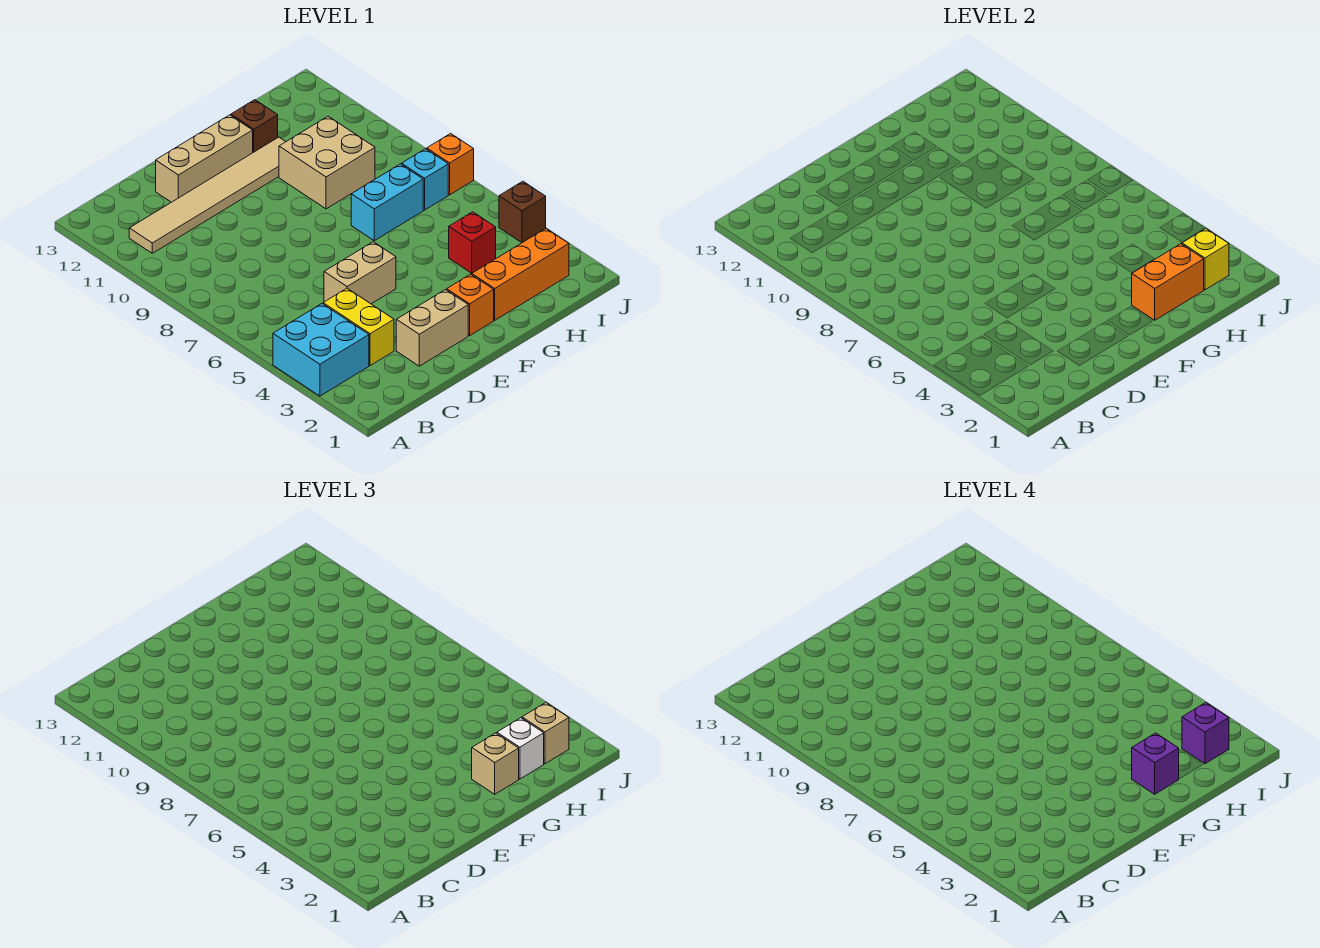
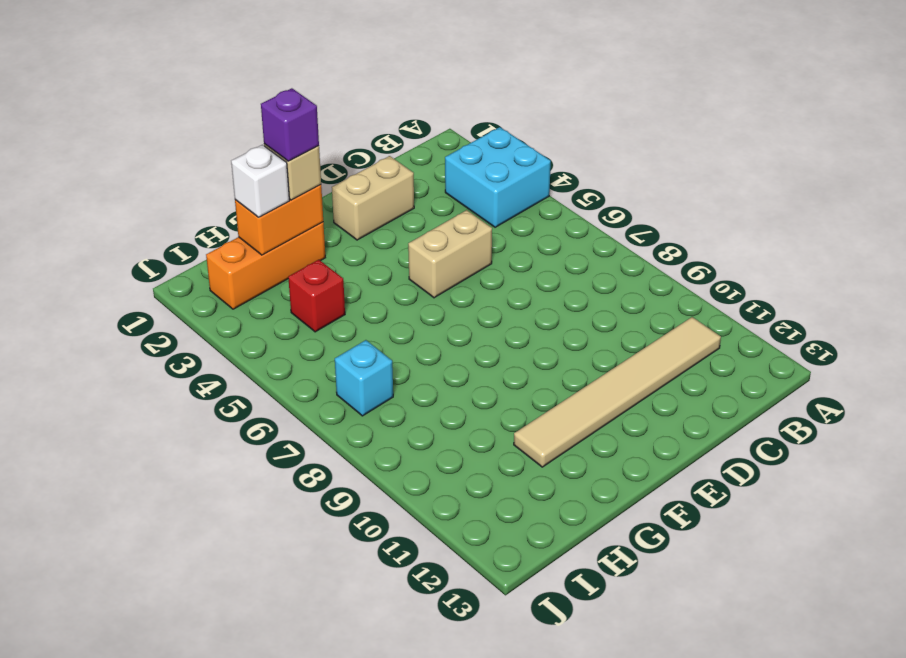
none -> yellow 1x2 brick [323,288,394,366]
none -> tan 1x3 brick [156,115,253,202]
none -> orange 1x1 brick [447,274,494,336]

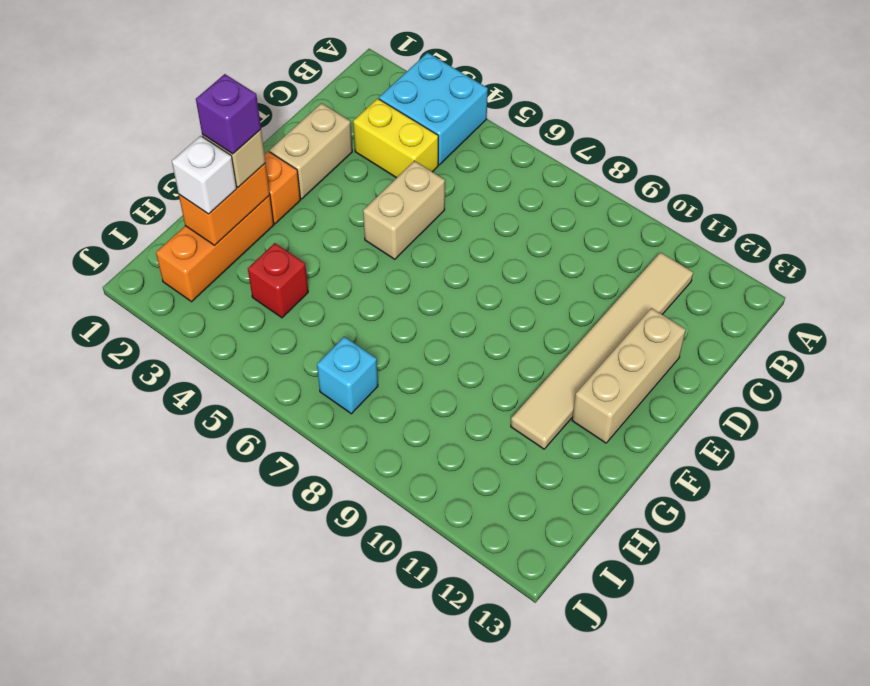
none -> cyan 1x2 brick [351,164,423,241]
none -> tan 2x2 brick [279,116,375,209]
none -> brown 1x1 brick [231,100,278,152]

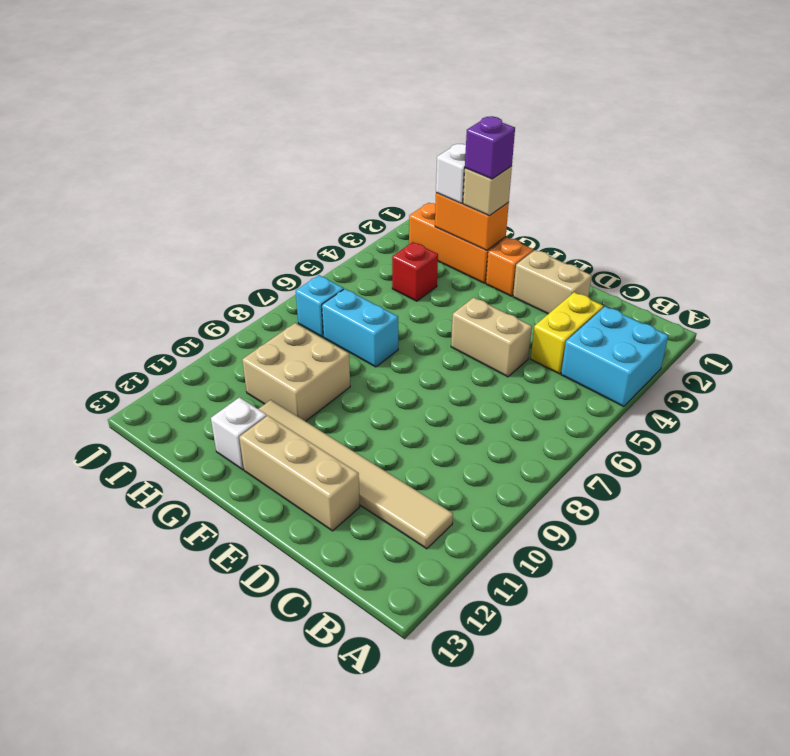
white 1x1 brick [211,397,267,470] -> brown 1x1 brick [231,100,278,152]
none -> brown 1x1 brick [499,181,546,243]
none -> orange 1x1 brick [427,134,474,195]
none -> yellow 1x1 brick [1182,229,1229,290]

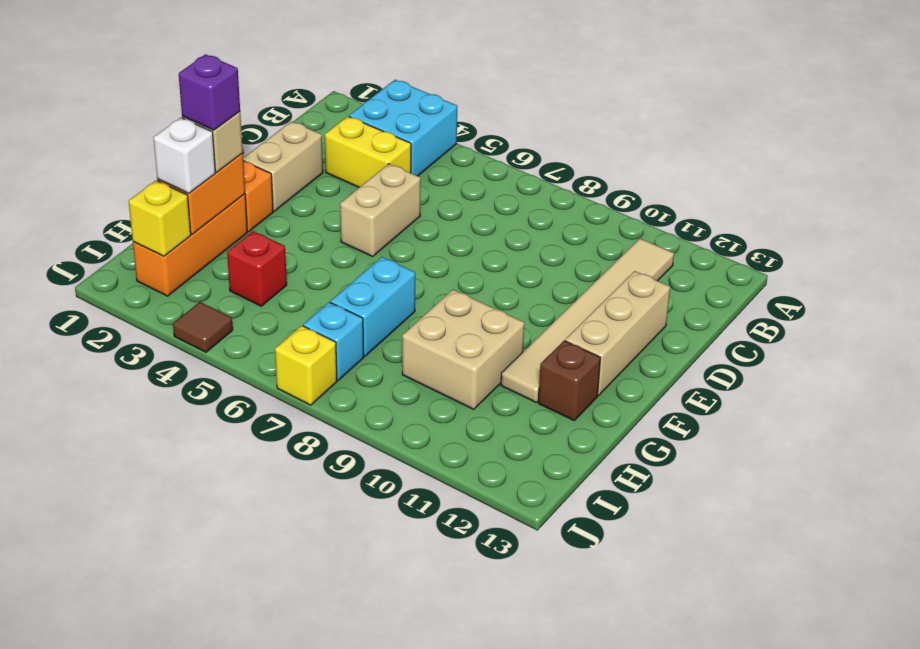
brown 1x1 tile [173,302,233,352] -> brown 1x1 brick [499,181,546,243]
yellow 1x1 brick [275,326,337,405] -> orange 1x1 brick [427,134,474,195]
none -> tan 1x1 brick [522,703,569,764]
none -> purple 1x1 brick [1182,703,1229,764]

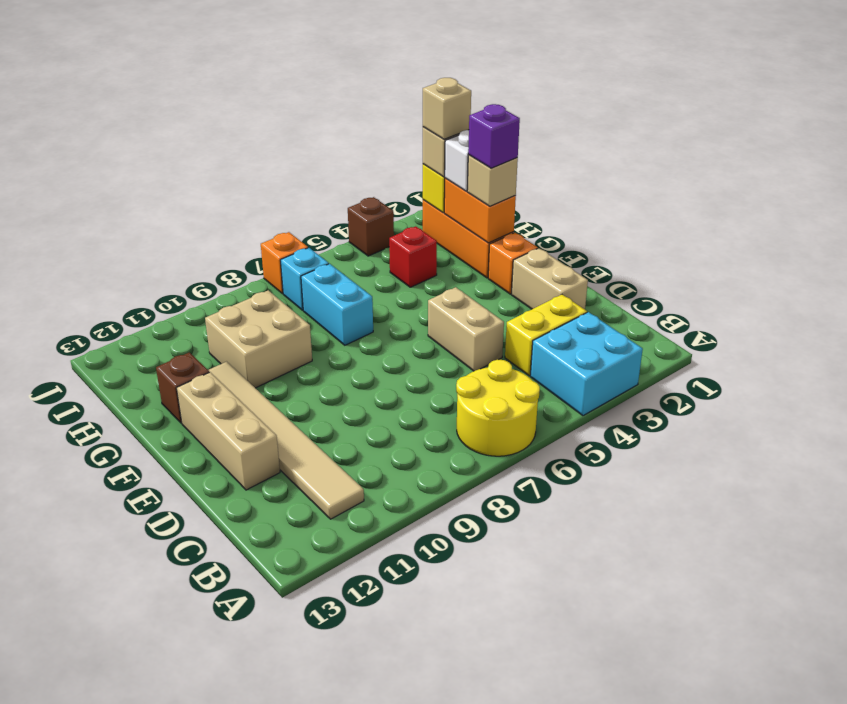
yellow 2x2 round brick [456,360,540,456] -> none
tan 1x1 brick [423,78,471,139] -> purple 1x1 brick [1182,703,1229,764]

